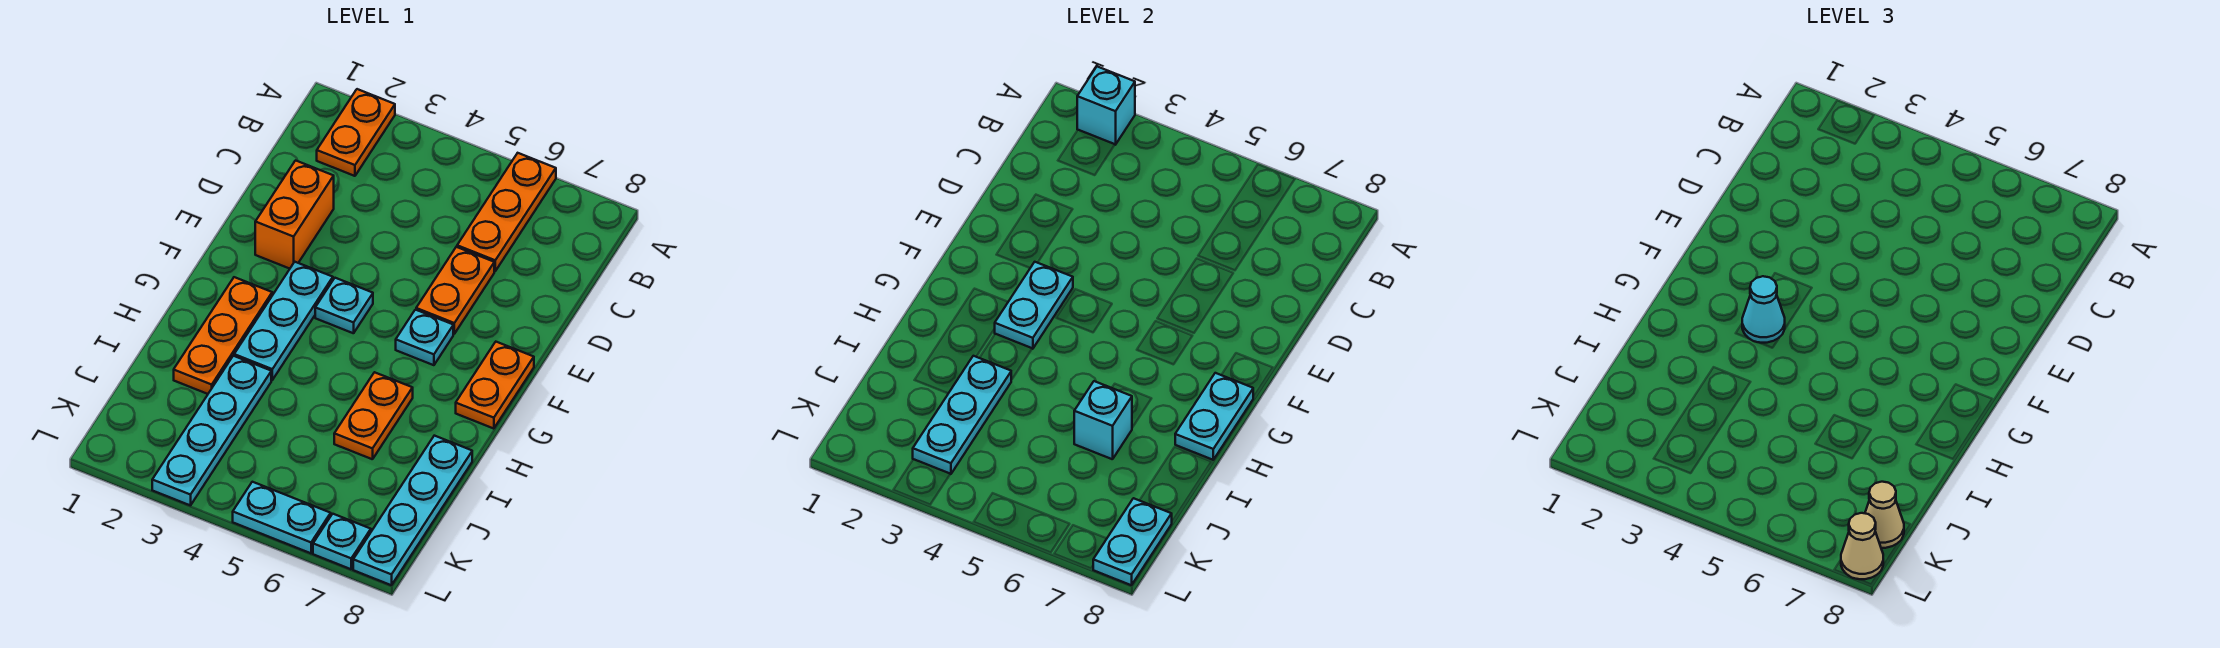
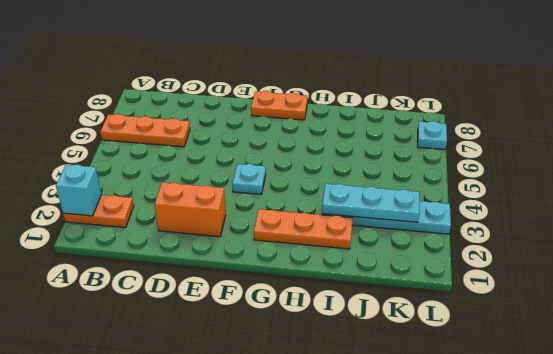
none -> orange 1x2 plate [416,247,494,334]
none -> cyan 1x3 plate [234,262,333,380]
none -> cyan 1x1 plate [396,310,453,365]

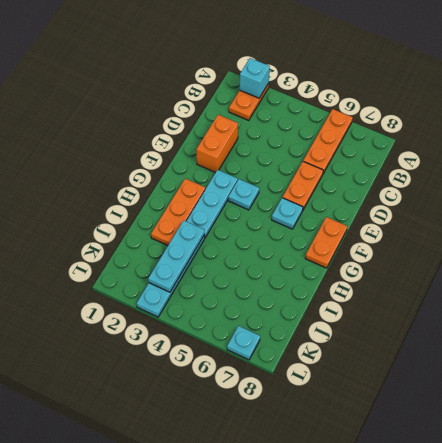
none -> orange 1x2 plate [334,372,413,459]
none -> cyan 1x4 plate [353,436,472,585]
none -> cyan 1x2 plate [233,482,331,553]

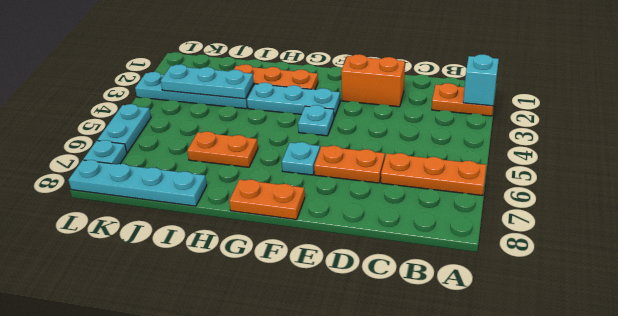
none -> cyan 1x2 plate [995,262,1073,349]
none -> cyan 1x2 plate [1175,373,1253,460]
none -> cyan 1x1 brick [1074,381,1132,459]

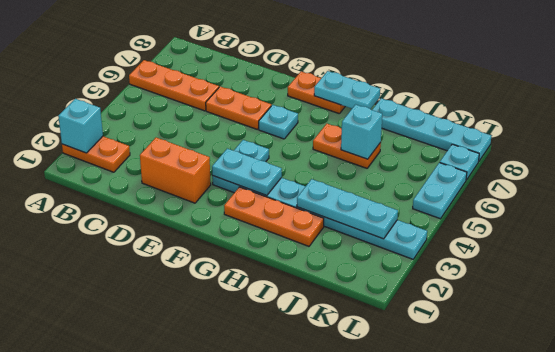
none -> cyan 1x2 plate [1093,498,1172,585]
none -> cyan 1x1 cone [1742,276,1785,343]
none -> tan 1x1 cone [1865,482,1904,548]

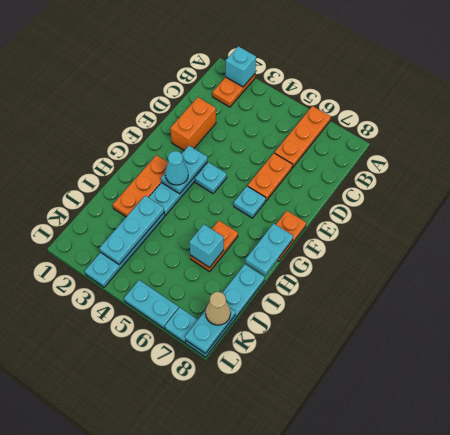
none -> tan 1x1 cone [1841,513,1883,579]

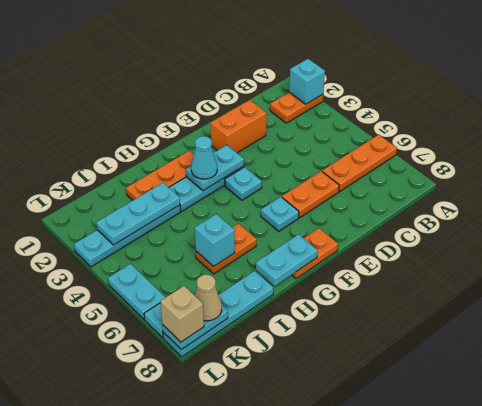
tan 1x1 brick [160,286,204,342] -> tan 1x1 cone [1841,513,1883,579]

